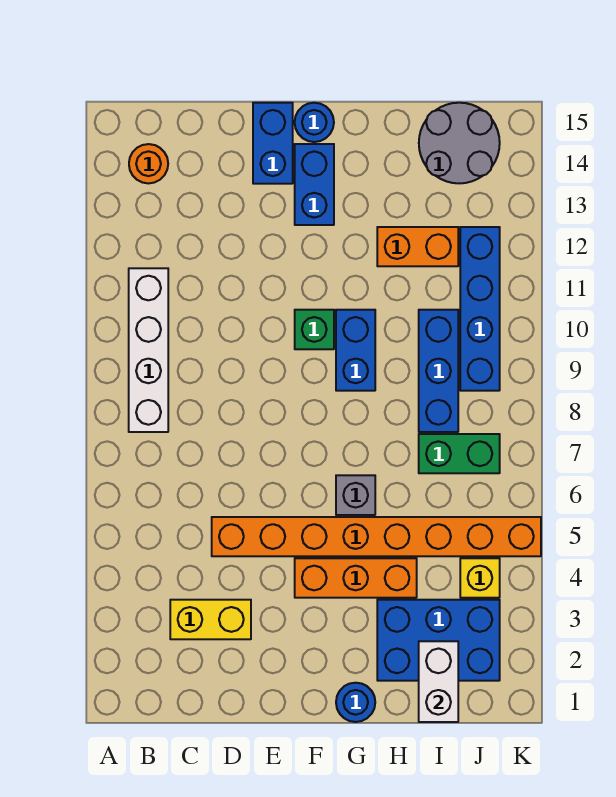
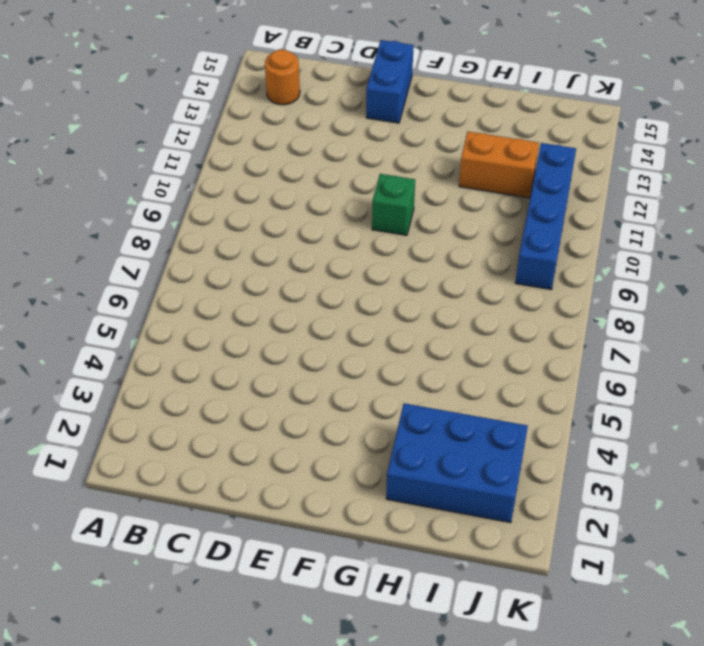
none -> white 1x4 brick [129,268,168,432]
none -> yellow 1x2 brick [170,600,251,639]
none -> orange 1x8 brick [212,517,541,556]

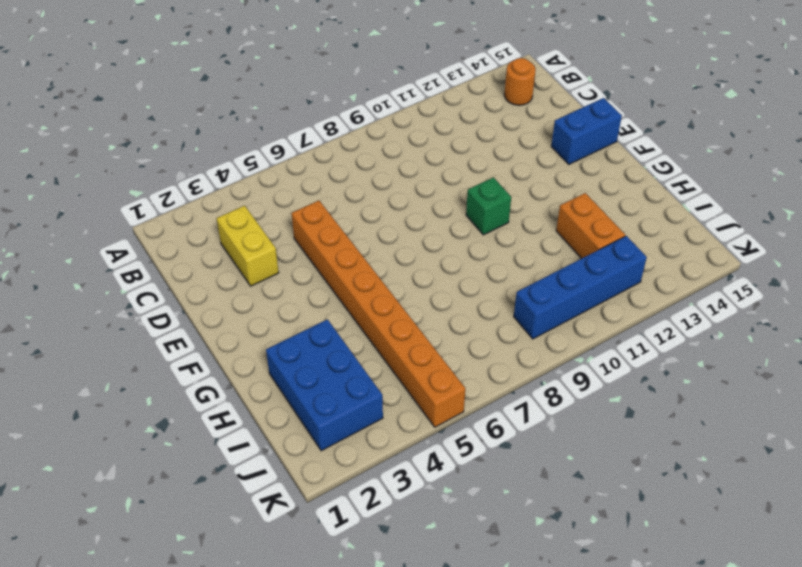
none -> white 1x4 brick [129,268,168,432]
none -> orange 1x3 brick [295,558,417,598]
none -> blue 1x2 brick [295,144,334,225]

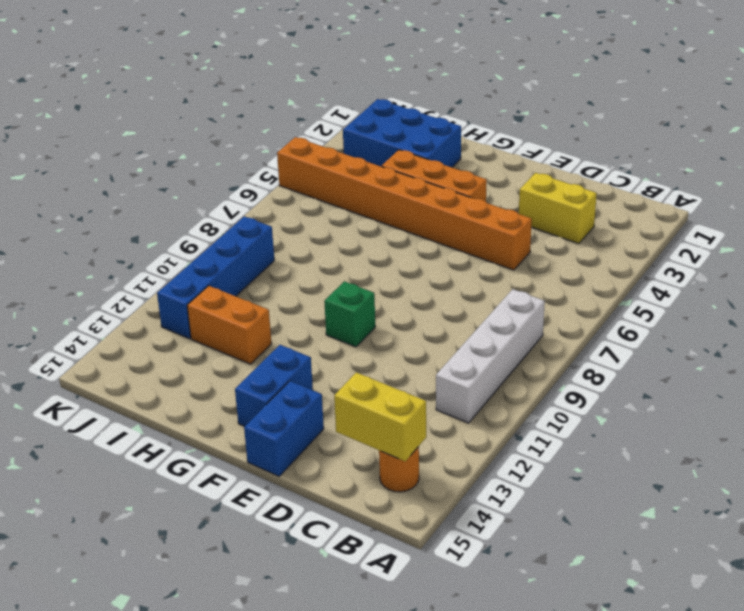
yellow 1x2 brick [334,372,426,461] -> none
none -> blue 1x1 round brick [295,103,334,142]
none -> blue 1x1 round brick [336,683,375,722]
none -> grey 1x1 brick [336,475,375,515]

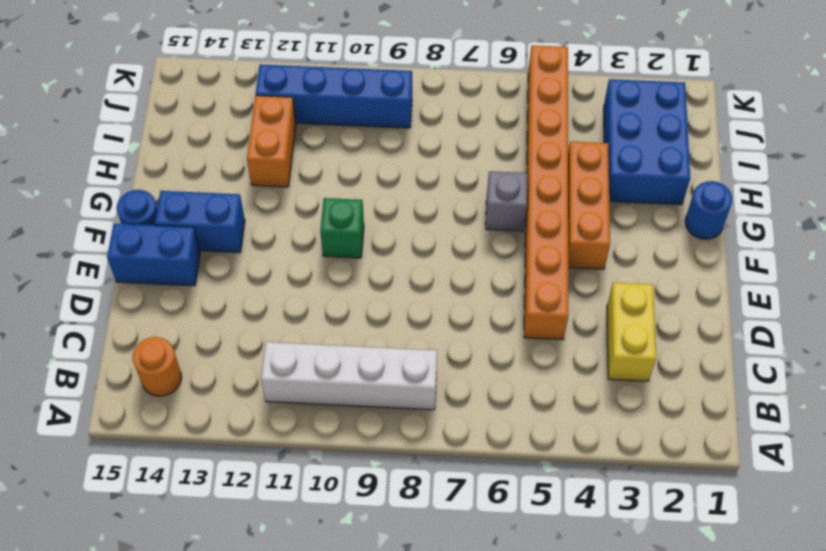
none -> blue 1x2 brick [336,310,375,391]
none -> green 1x2 brick [419,434,500,473]
none -> blue 1x3 brick [419,310,458,432]

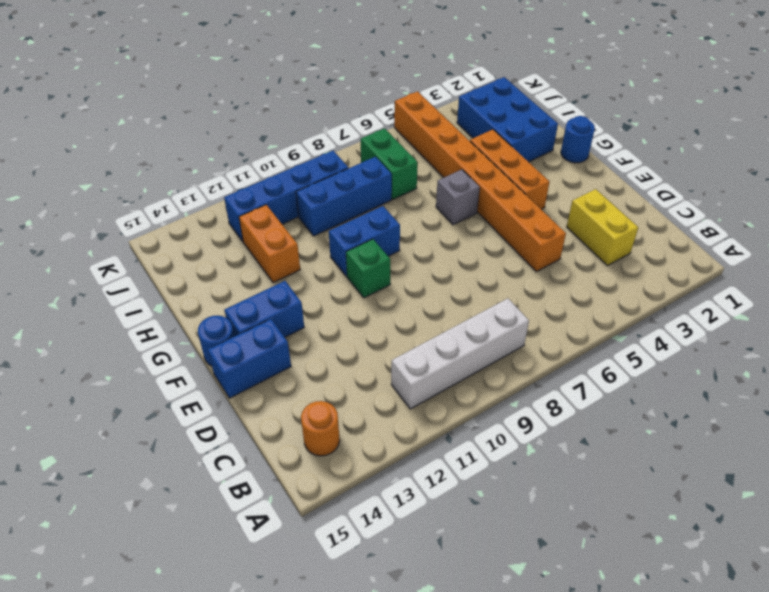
none -> grey 2x2 round brick [419,103,500,183]
none -> yellow 1x1 brick [460,558,500,598]
none -> white 1x2 brick [419,641,458,722]

